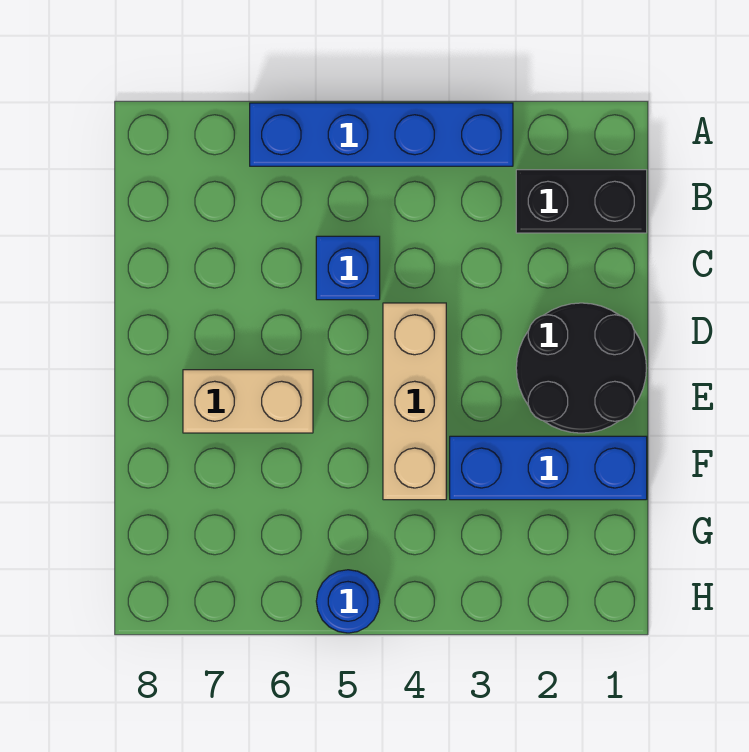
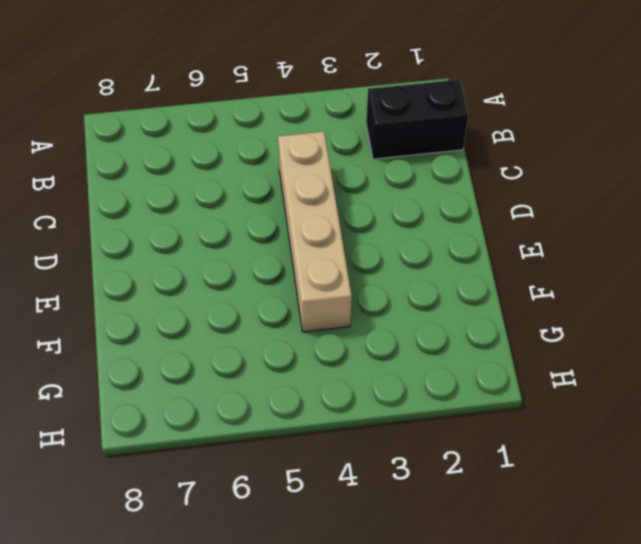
tan 1x4 brick [278,132,352,332] -> tan 1x3 brick [383,303,446,500]
none -> blue 1x4 brick [250,103,513,166]
none -> blue 1x1 brick [316,236,380,300]

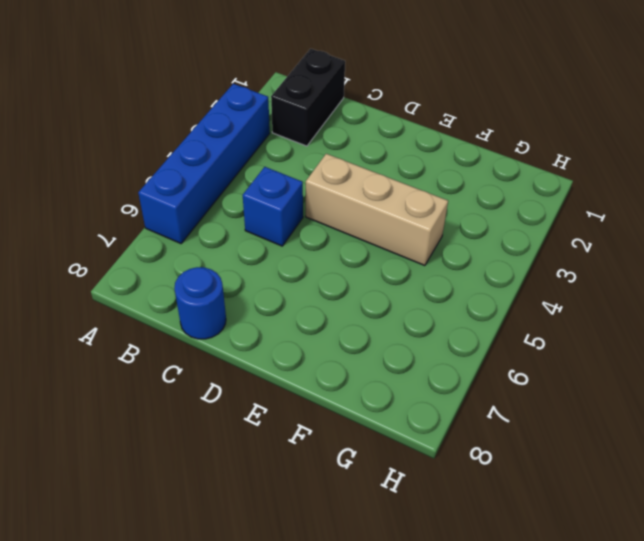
blue 1x1 round brick [174,267,226,339] -> blue 1x1 round brick moved to [316,570,380,633]
none -> black 2x2 round brick [516,303,646,433]
none -> tan 1x2 brick [183,370,313,433]

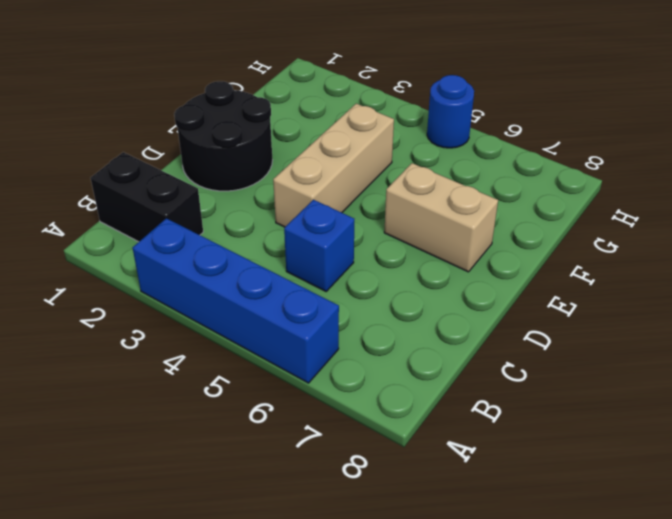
none -> blue 1x3 brick [450,436,647,500]

